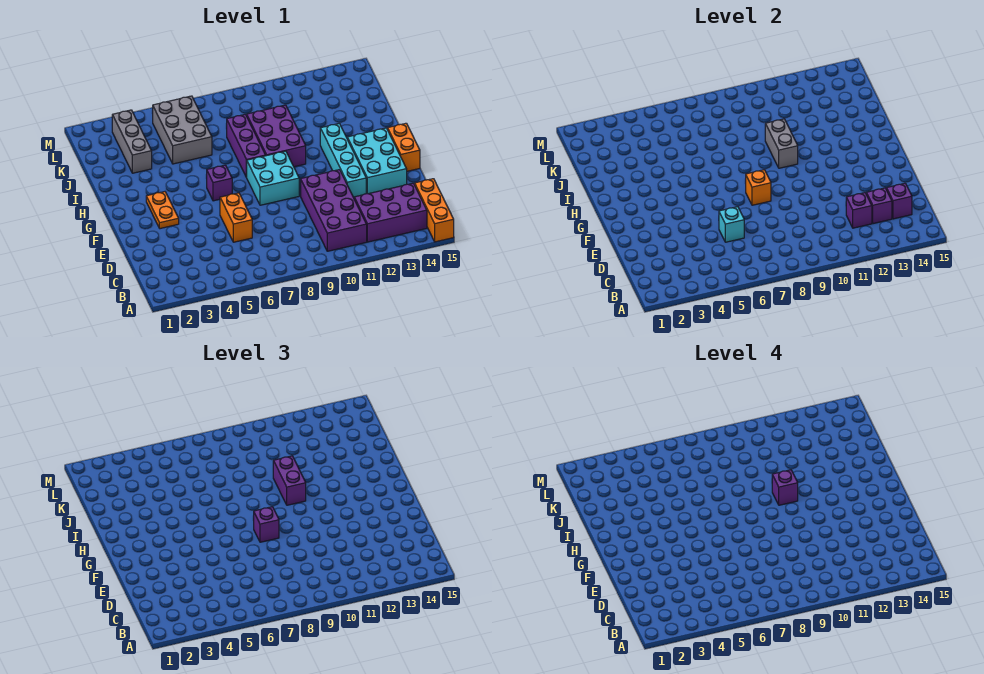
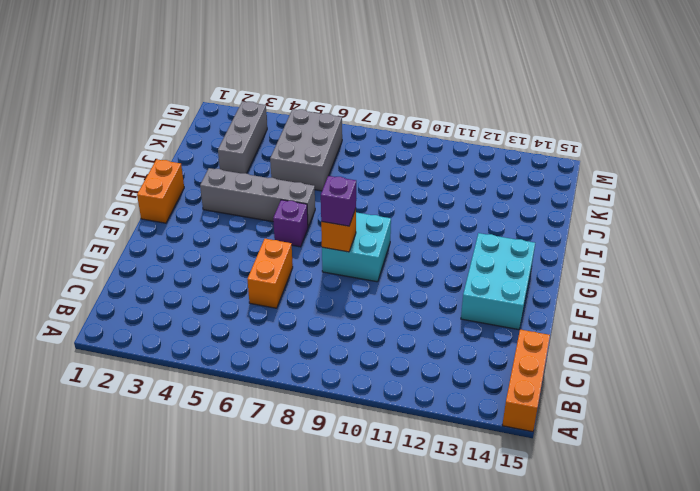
orange 1x2 brick [137,159,184,223] -> orange 1x2 brick moved to [388,123,420,171]
grey 1x4 brick [200,168,315,227] -> none
none -> purple 2x4 brick [300,170,367,251]
none -> purple 2x3 brick [354,183,427,242]
none -> cyan 1x4 brick [320,123,366,198]

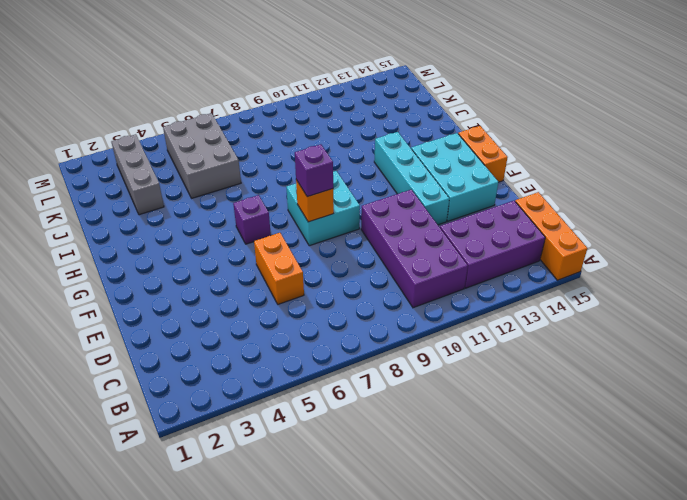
none -> orange 1x2 plate [146,192,179,229]
none -> purple 1x3 brick [227,114,266,177]
none -> purple 2x3 brick [247,105,306,167]

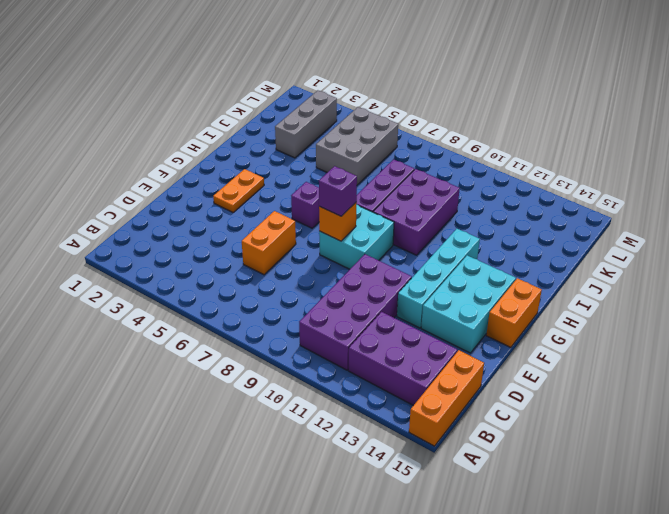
none -> purple 1x1 brick [846,193,872,228]
none -> purple 1x1 brick [866,188,892,224]
none -> purple 1x1 brick [886,183,912,219]

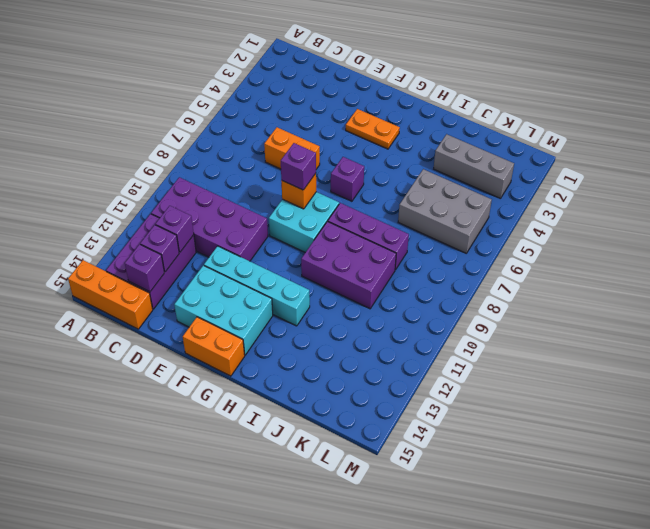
none -> cyan 1x1 brick [719,207,744,242]
none -> grey 1x2 brick [765,119,798,168]
none -> purple 1x2 brick [273,456,306,505]

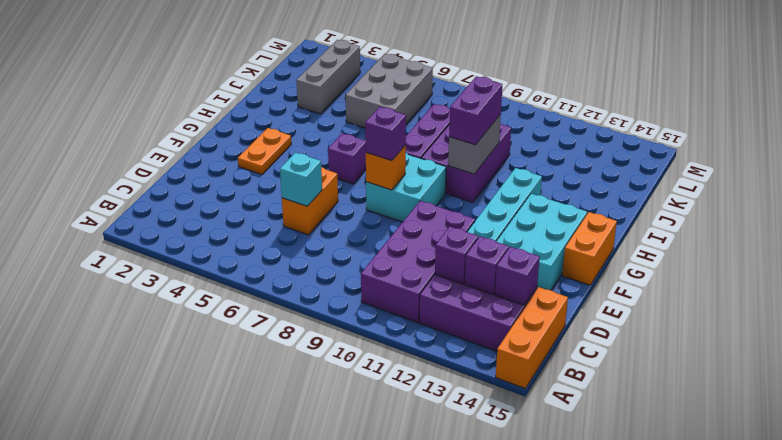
none -> purple 1x1 brick [772,470,798,505]

